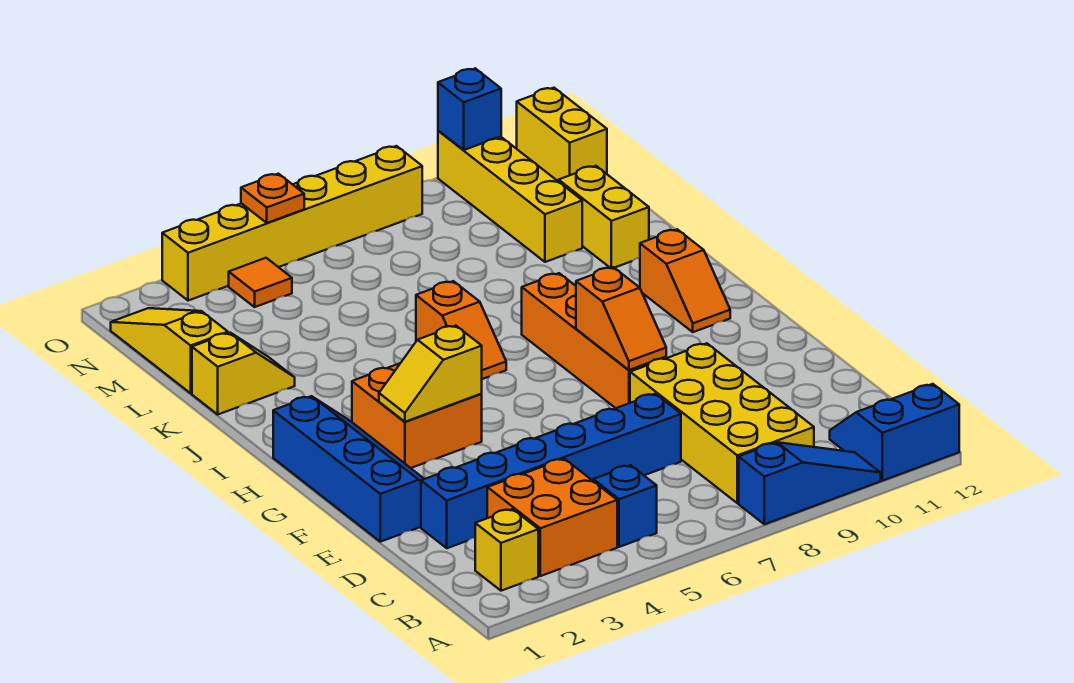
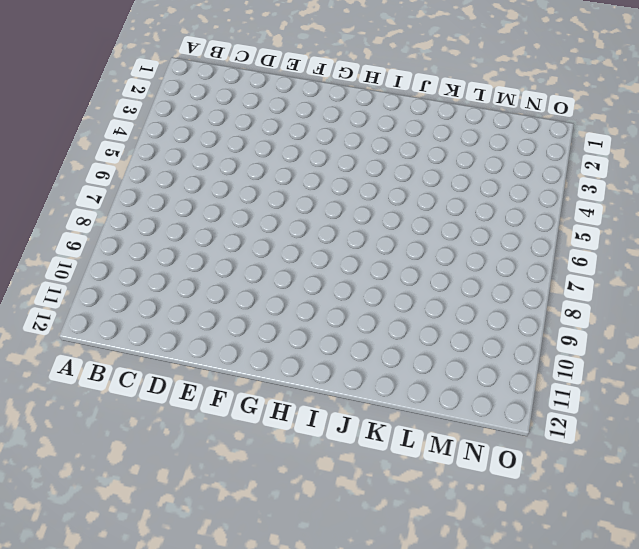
none -> blue 1x3 slope [739,442,881,524]
none -> blue 2x2 slope [830,384,959,481]
none -> yellow 1x1 brick [475,509,538,591]

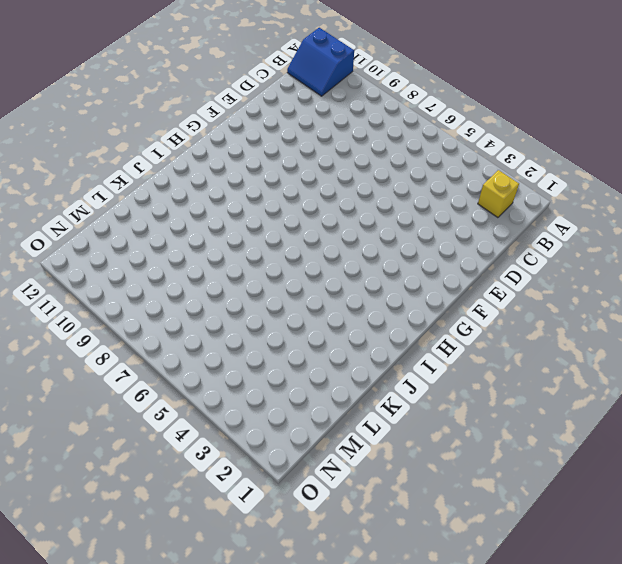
none -> blue 1x3 slope [739,442,881,524]
none -> orange 2x2 brick [487,459,617,576]
none -> blue 1x1 brick [593,465,657,547]

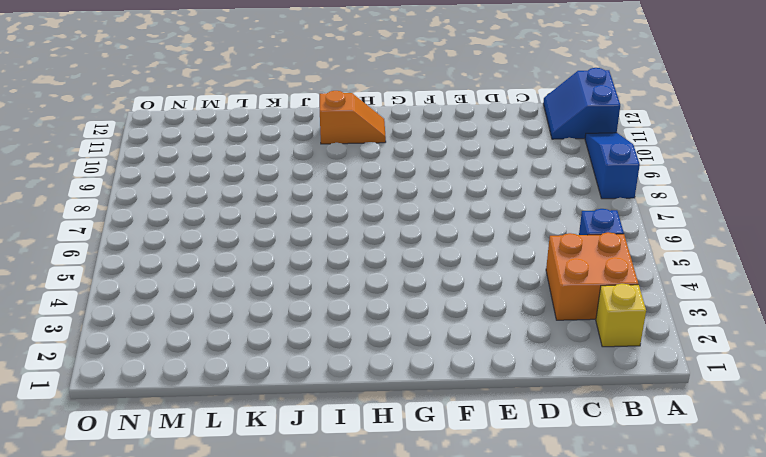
none -> yellow 2x4 brick [630,343,814,503]
none -> blue 1x6 brick [421,394,681,548]
none -> blue 2x4 slope [273,396,424,542]

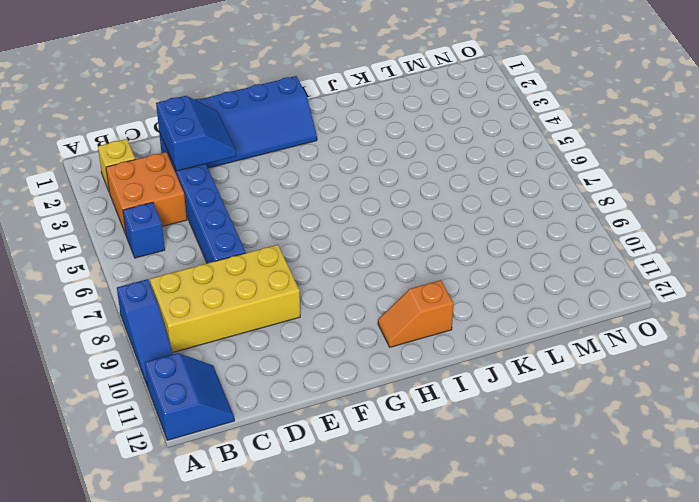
blue 2x2 slope [156,96,237,171] -> none
none -> orange 1x4 brick [522,273,666,408]
none -> orange 2x2 brick [352,363,482,468]
none -> orange 1x2 slope [416,281,506,379]

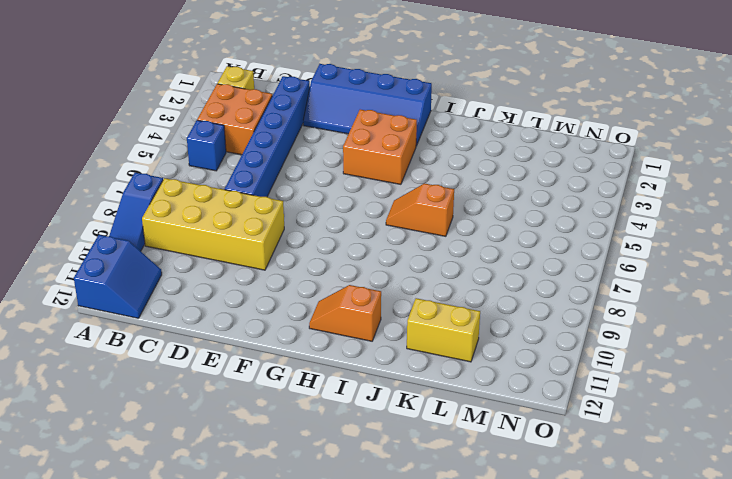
none -> orange 1x4 brick [522,273,666,408]
none -> yellow 1x2 slope [192,333,295,414]
none -> yellow 1x3 slope [111,308,228,393]

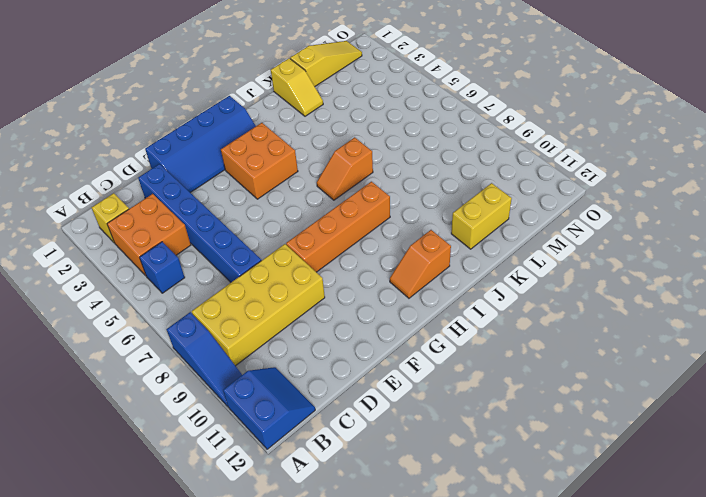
none -> yellow 1x4 brick [438,131,582,262]
none -> orange 1x1 tile [229,258,292,307]
none -> yellow 1x2 brick [517,88,607,182]

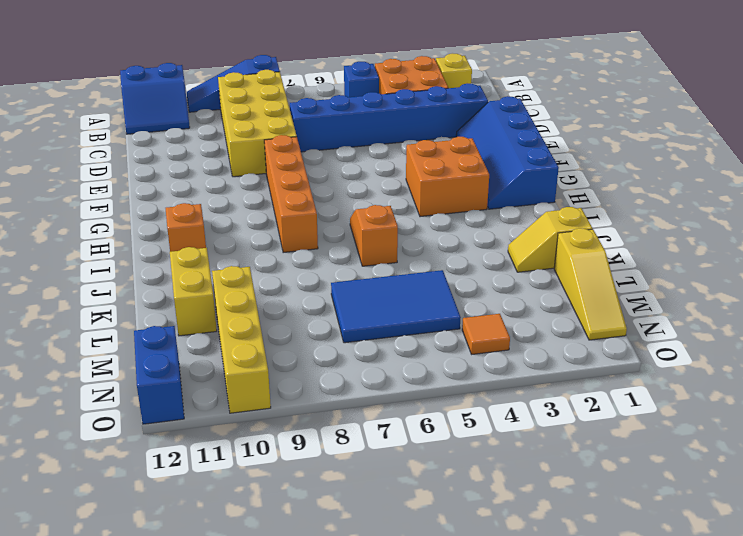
blue 2x3 tile [331,270,461,343] -> none
blue 1x2 brick [134,326,184,424] -> yellow 1x2 brick [517,88,607,182]
none -> yellow 1x6 brick [162,146,422,301]
none -> orange 1x2 slope [576,267,666,370]
none -> yellow 1x2 slope [379,326,482,422]

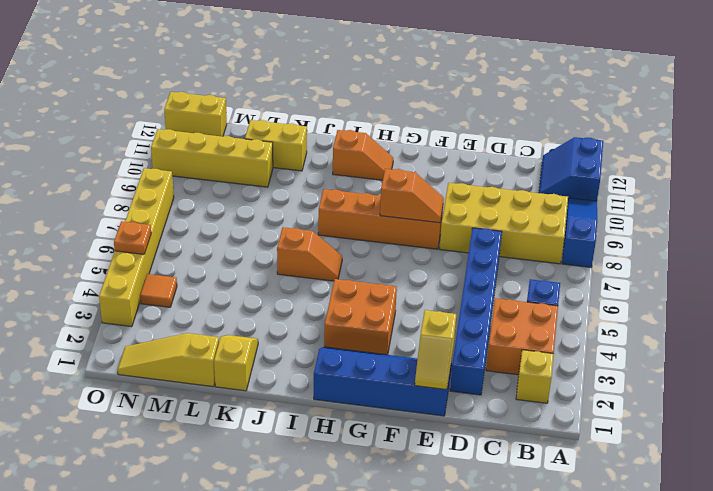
yellow 1x2 slope [415,310,456,390] -> yellow 1x2 slope moved to [379,326,482,422]
none -> blue 1x1 brick [438,68,501,150]

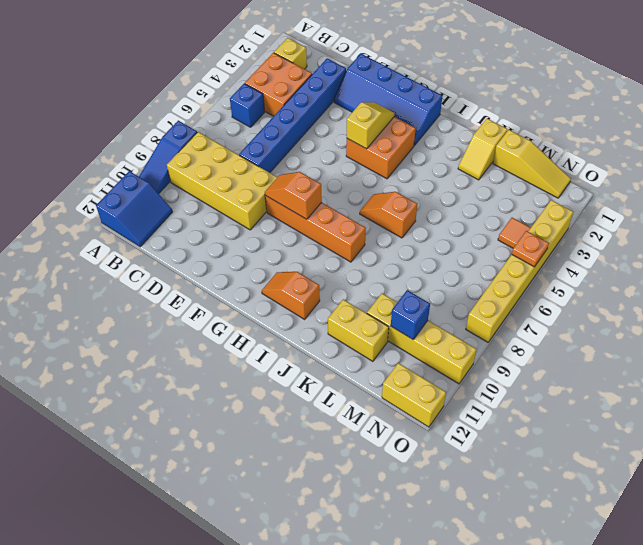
blue 1x1 brick [391,290,430,340] -> blue 1x1 brick moved to [438,68,501,150]

